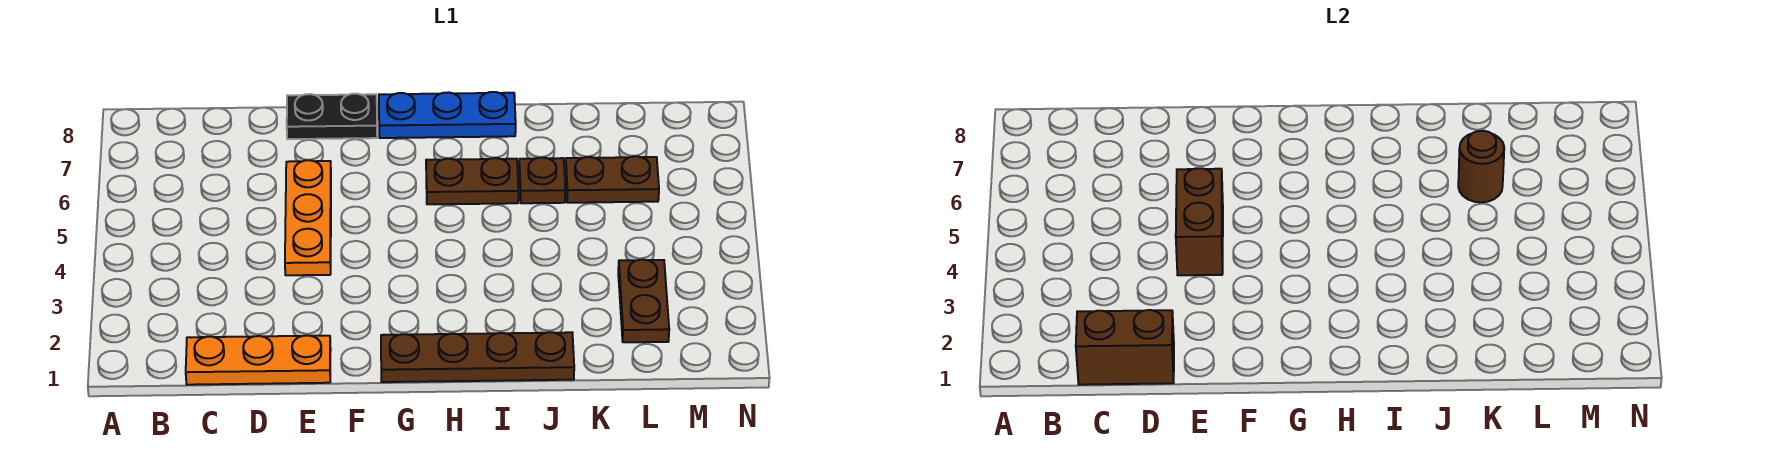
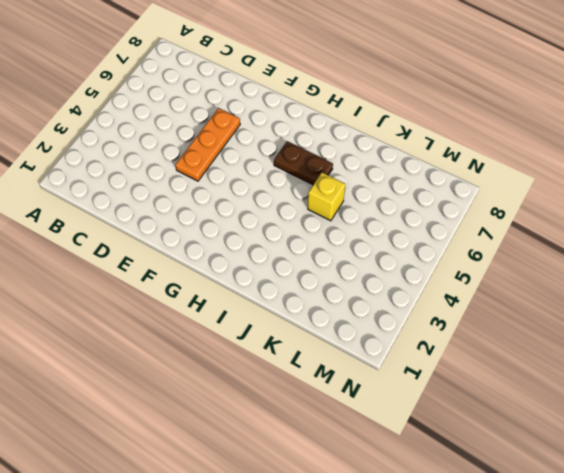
yellow 1x1 brick [308,173,345,221] -> none
none -> orange 1x3 plate [186,336,331,385]
none -> black 1x2 plate [287,94,377,139]
none -> brown 1x4 plate [381,332,574,382]

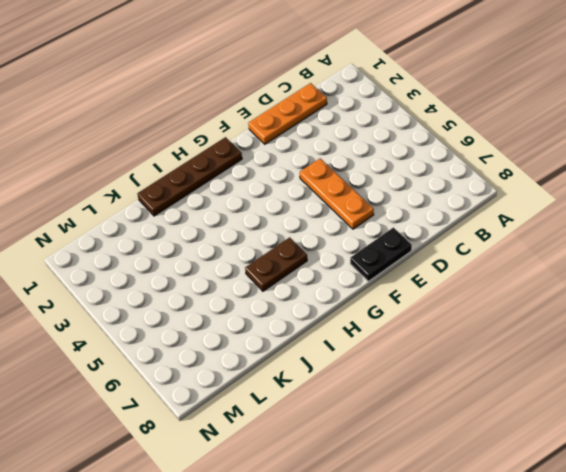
none -> blue 1x3 plate [379,92,516,138]
none -> brown 1x1 plate [519,158,565,203]
none -> brown 1x2 plate [565,156,659,203]

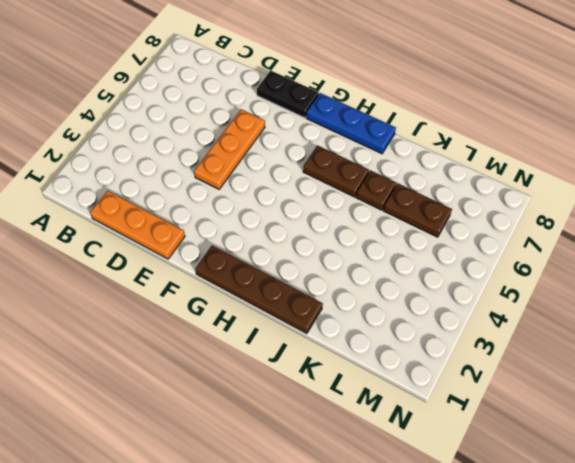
none -> brown 1x2 plate [618,260,669,342]
none -> brown 1x2 brick [1076,310,1174,385]
none -> brown 1x2 brick [1176,168,1223,275]

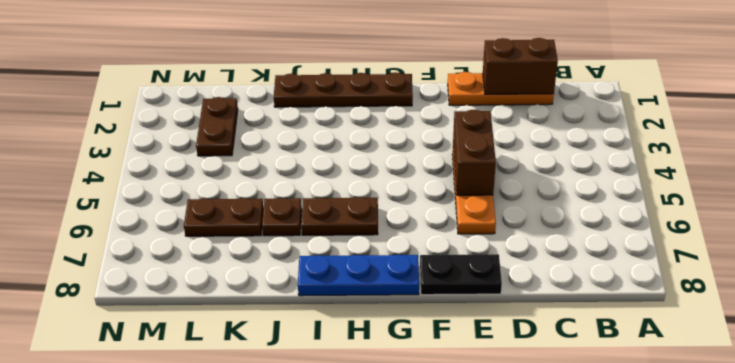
none -> brown 1x1 round brick [1458,131,1504,202]

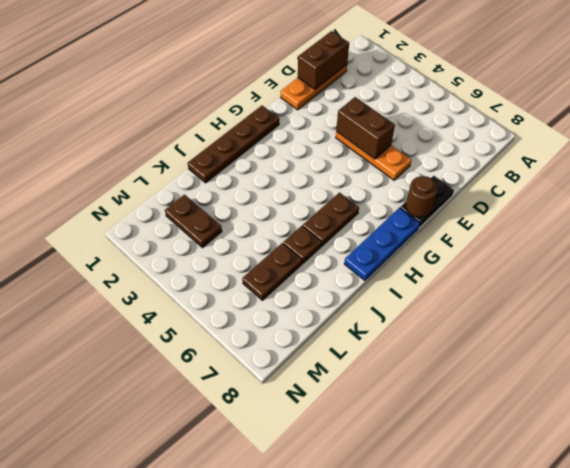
brown 1x1 round brick [406,176,438,217] -> brown 1x1 round brick moved to [1458,131,1504,202]

